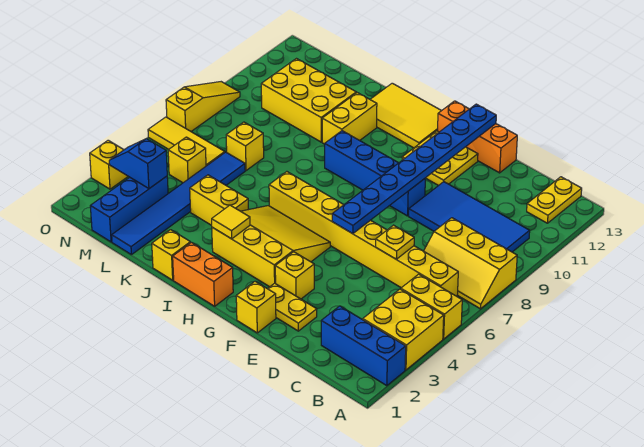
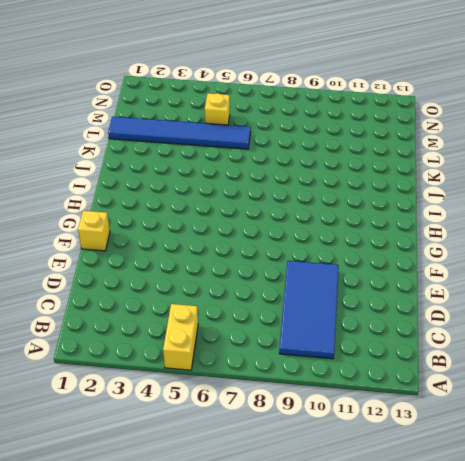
none -> blue 1x3 brick [321,306,406,386]
none -> yellow 2x2 brick [362,289,444,370]
none -> yellow 2x3 slope [424,218,517,309]
none -> yellow 1x8 brick [269,172,458,296]

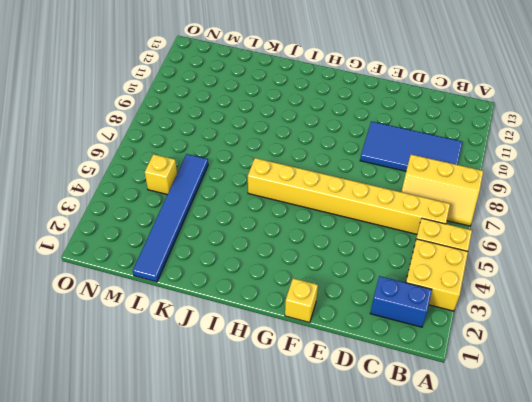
blue 1x2 brick [370,276,432,327] -> blue 1x3 brick [321,306,406,386]
none -> yellow 1x2 plate [527,177,582,223]
none -> yellow 1x2 plate [268,283,317,331]
none -> orange 1x3 brick [438,101,517,173]
none -> yellow 1x1 brick [275,252,314,299]

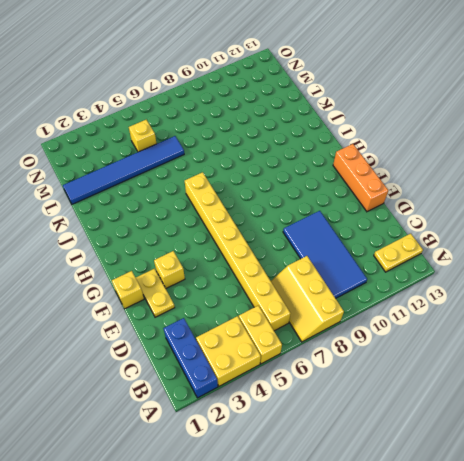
none -> blue 1x4 brick [325,131,425,216]
none -> yellow 2x2 plate [402,131,478,186]
none -> yellow 3x3 slope [212,206,330,287]
none -> orange 1x2 brick [173,242,233,306]

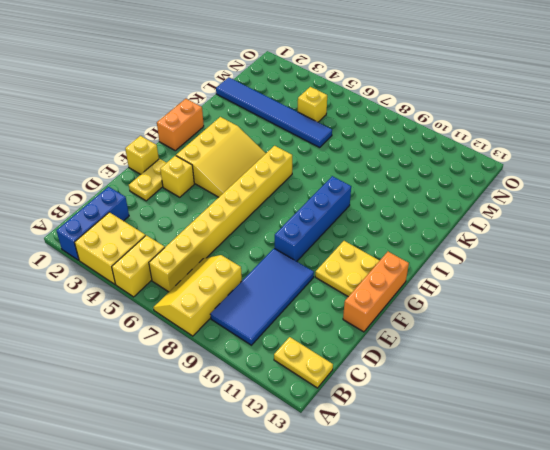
none -> yellow 2x3 tile [370,83,441,148]
none -> yellow 1x1 brick [152,230,190,280]
none -> yellow 1x2 brick [190,175,249,225]
none -> yellow 1x2 brick [322,93,377,144]

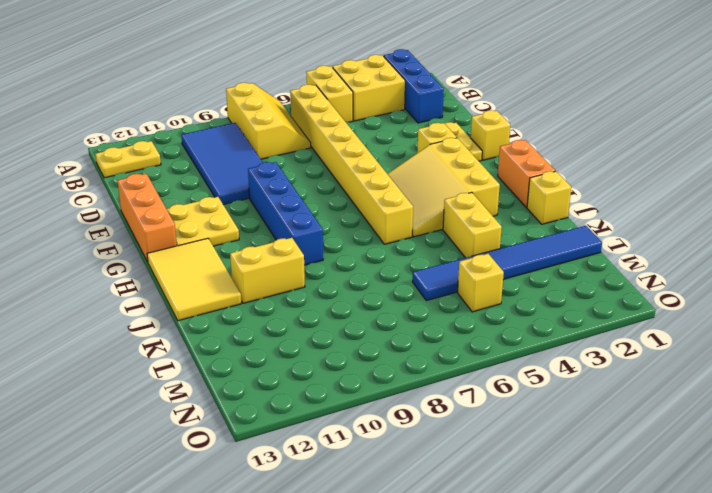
none -> yellow 2x3 brick [261,59,356,142]
none -> yellow 1x1 brick [226,122,264,171]
none -> blue 1x3 brick [90,176,168,242]
none -> yellow 1x3 tile [148,117,225,166]

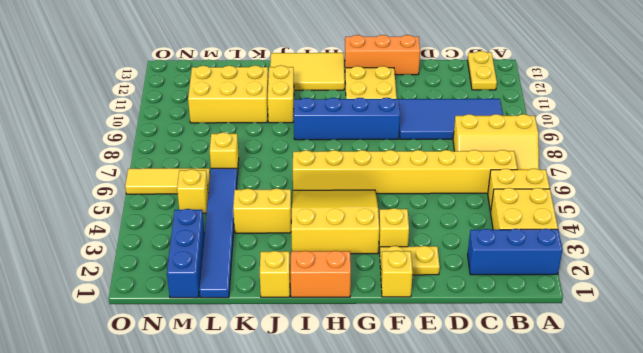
none -> yellow 1x1 brick [90,140,128,189]
none -> yellow 1x3 slope [166,82,240,131]
none -> yellow 1x1 plate [376,225,414,259]
none -> blue 1x8 plate [332,104,496,234]

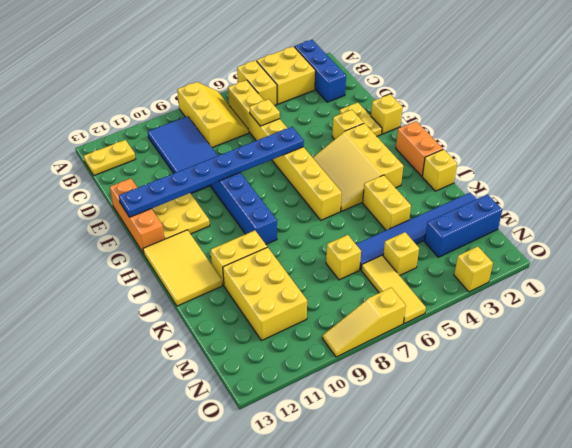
none -> yellow 1x1 tile [212,205,250,239]
none -> blue 1x2 slope [109,139,167,189]

